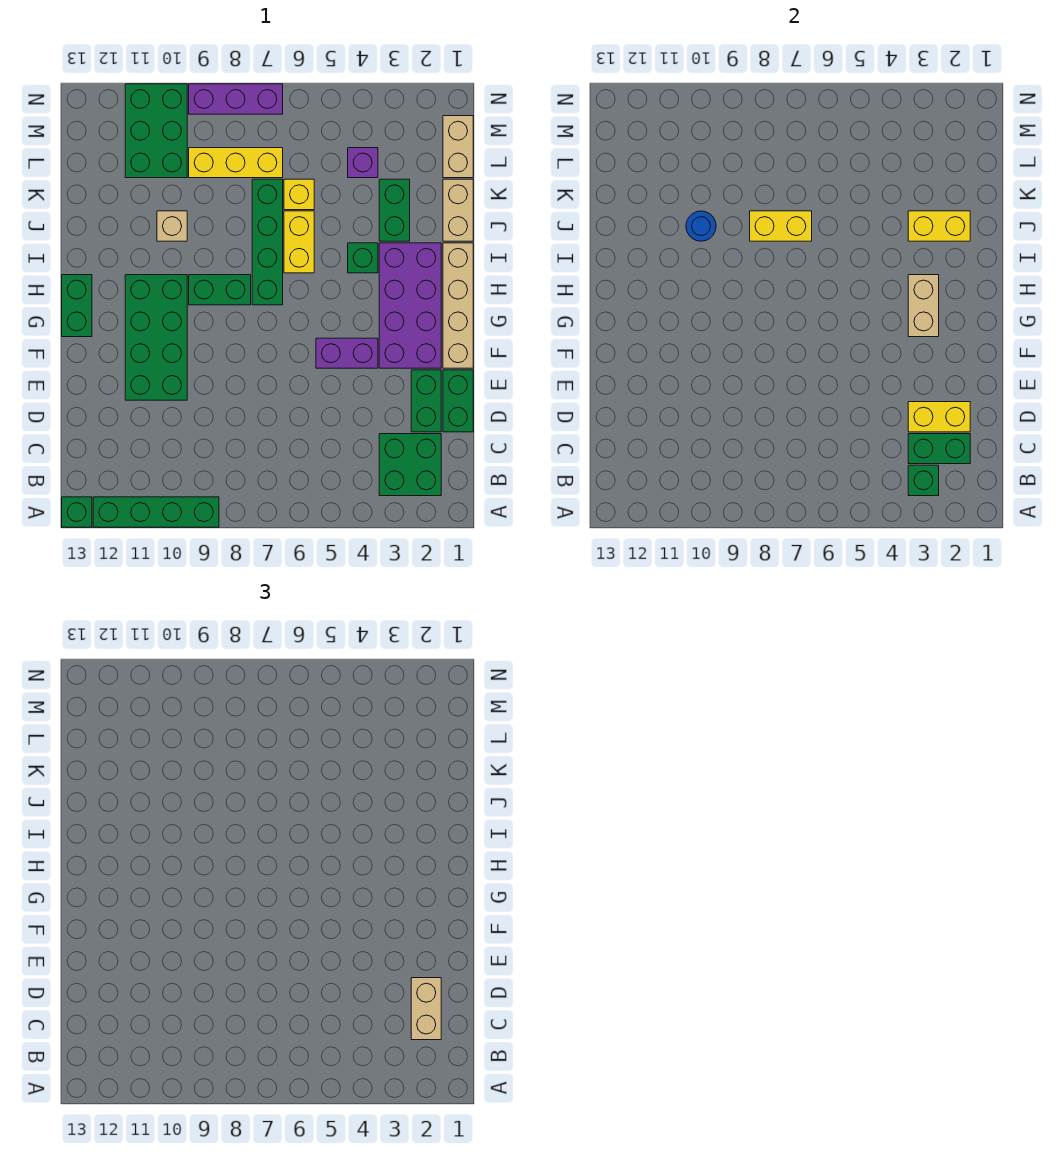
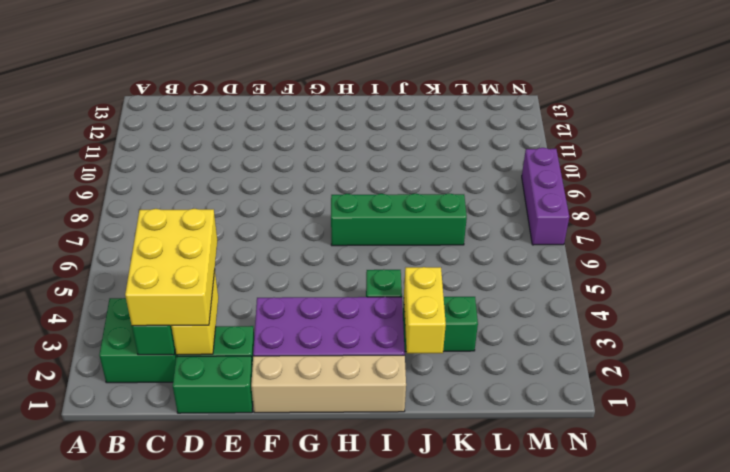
yellow 2x3 brick [125,209,217,326] -> tan 1x2 brick [411,978,441,1040]
none -> green 1x4 brick [93,497,219,527]
none -> green 1x1 brick [62,497,92,527]
none -> green 2x4 brick [125,275,187,400]
none -> purple 1x2 brick [316,338,378,368]

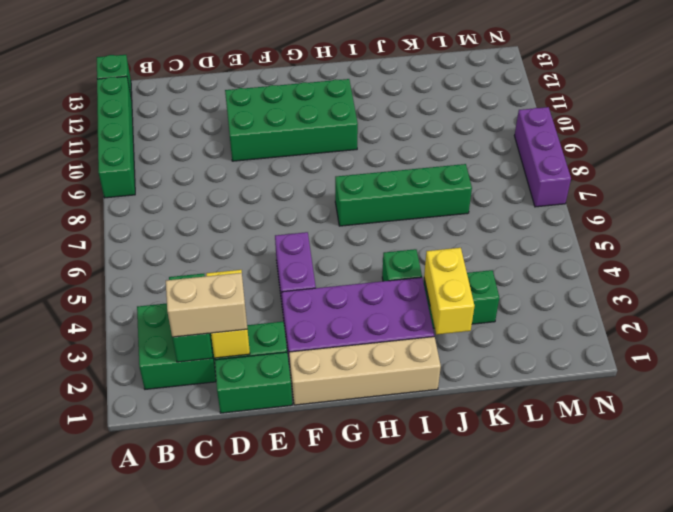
none -> green 1x2 brick [62,275,92,337]
none -> green 1x2 brick [189,275,251,305]
none -> yellow 1x2 brick [284,211,314,273]
none -> tan 1x2 brick [443,179,473,241]

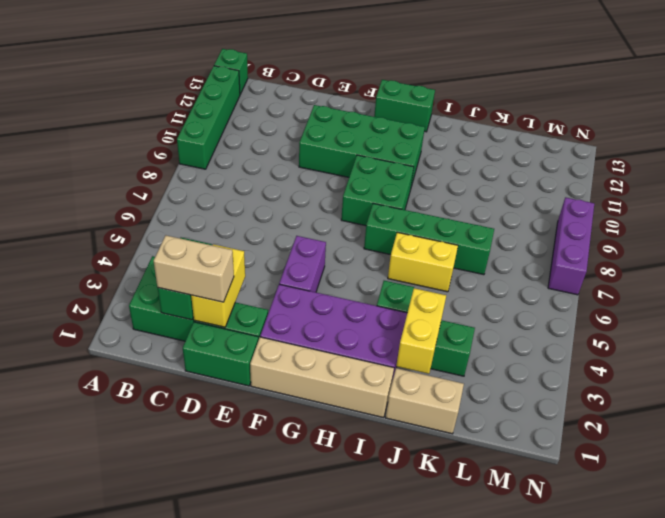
green 2x2 brick [341,155,414,226] -> green 1x2 brick [189,275,251,305]
none -> tan 1x1 brick [157,211,187,241]
none -> yellow 1x1 brick [284,179,314,210]
none -> tan 1x2 brick [443,116,473,178]
none -> purple 1x1 brick [348,148,378,178]

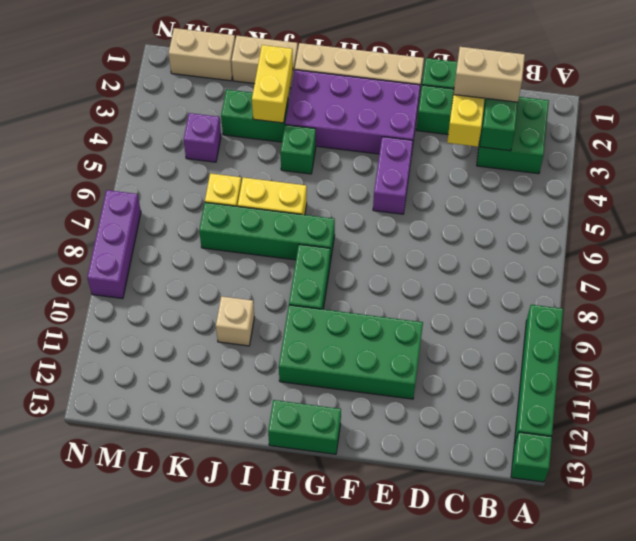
none -> yellow 1x3 brick [189,148,283,178]
none -> green 2x3 brick [125,84,187,178]
none -> green 1x1 brick [908,465,939,496]
none -> tan 1x2 brick [908,275,939,337]

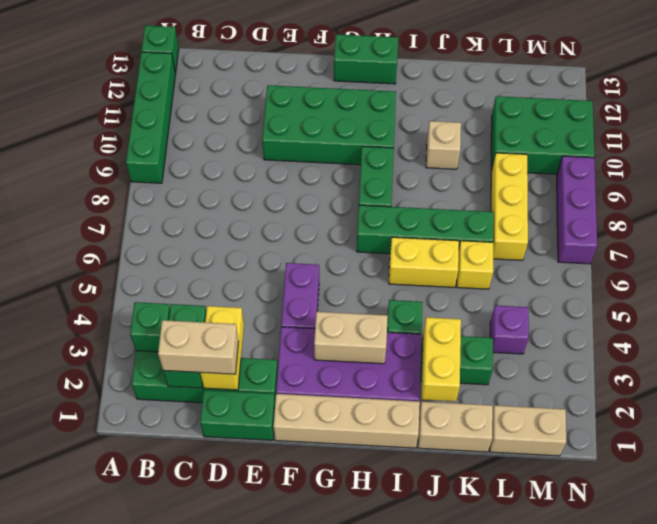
none -> yellow 1x2 brick [750,211,812,241]
none -> blue 1x1 round brick [686,211,716,241]

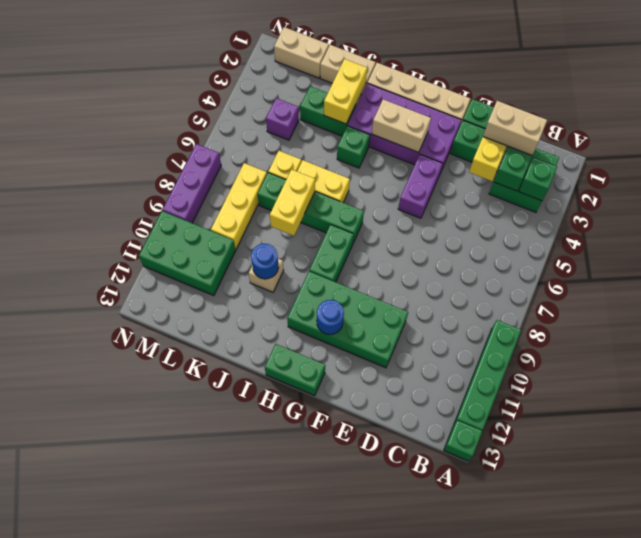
blue 1x1 round brick [317,300,344,335] -> none

